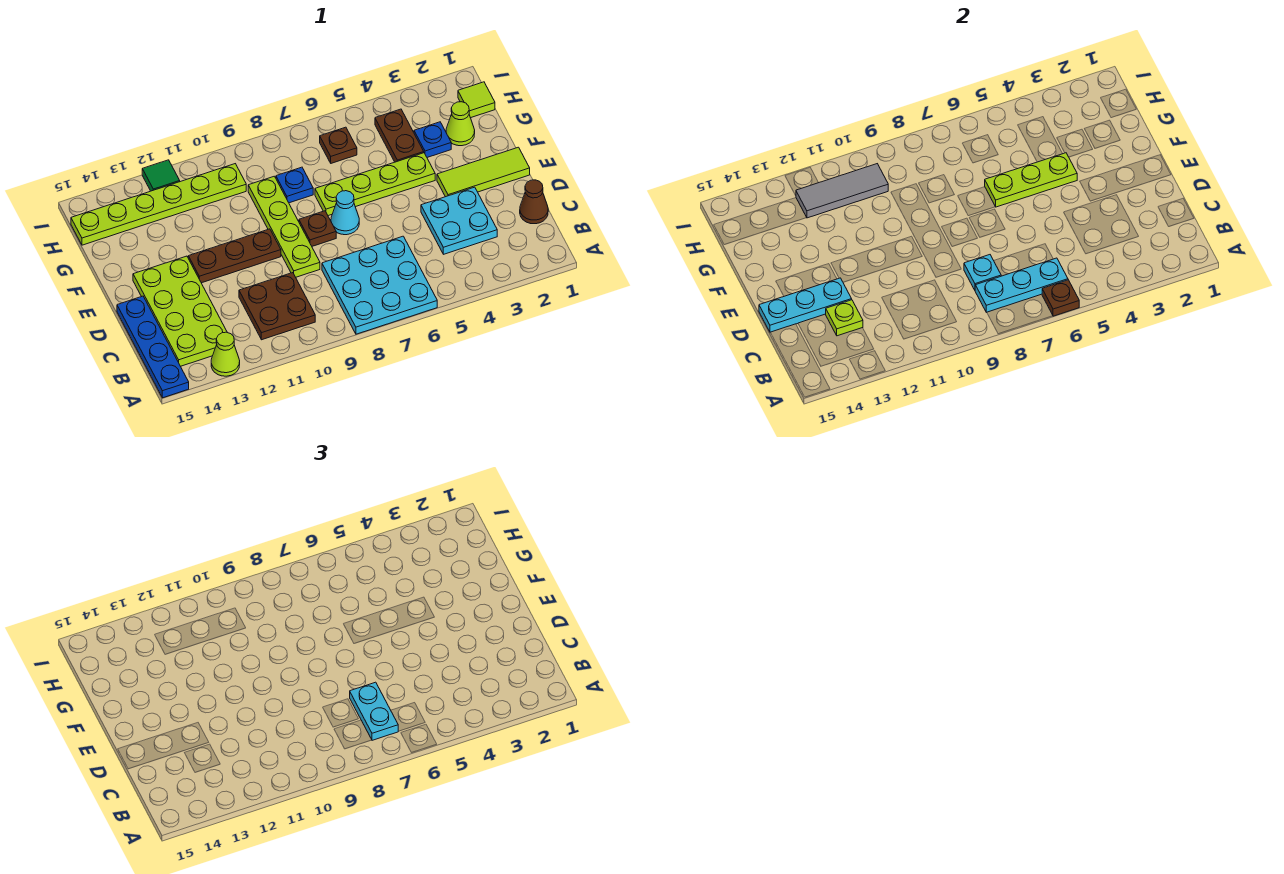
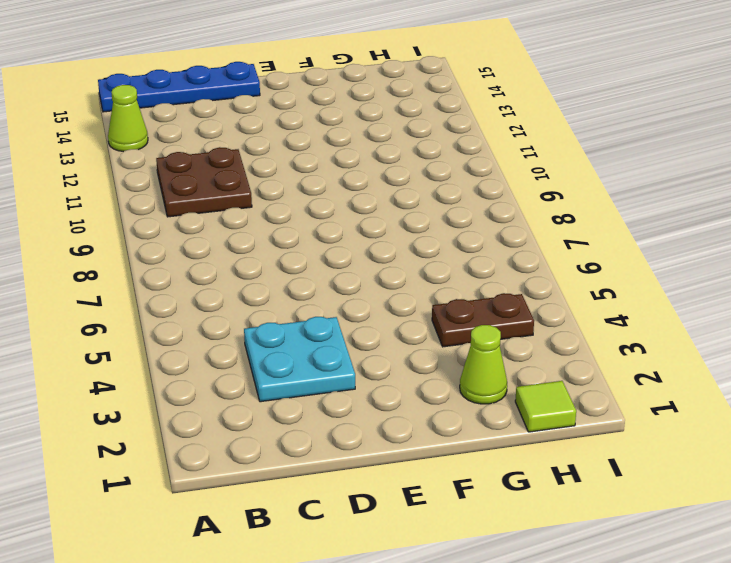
none -> cyan 3x3 plate [322,236,437,334]
none -> lime 2x4 plate [133,256,227,366]
none -> brown 1x1 cone [520,180,548,224]

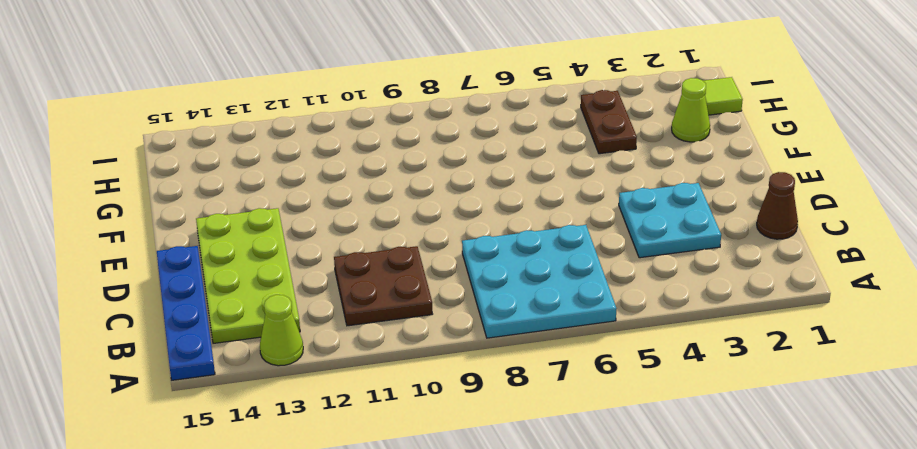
none -> lime 1x4 plate [248,176,320,277]
none -> lime 1x3 tile [437,147,530,197]
none -> cyan 1x1 cone [331,191,359,235]

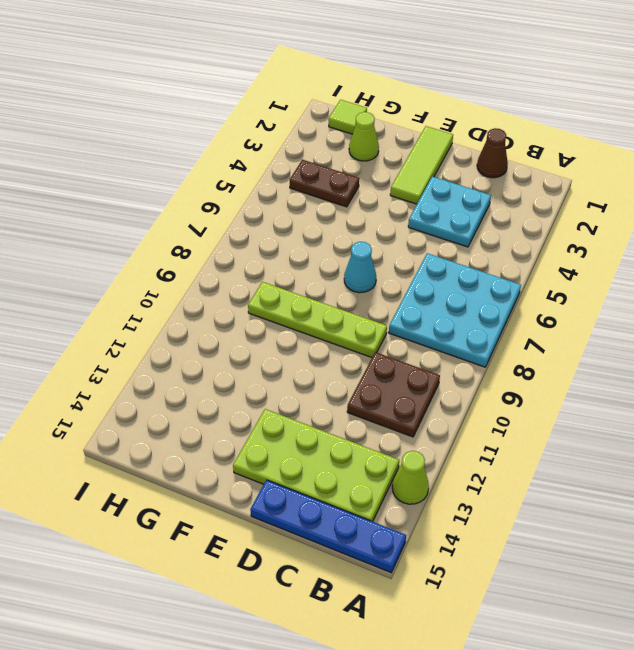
none -> brown 1x1 plate [299,211,336,246]
none -> brown 1x3 plate [188,229,281,283]
none -> lime 1x4 plate [315,153,435,216]

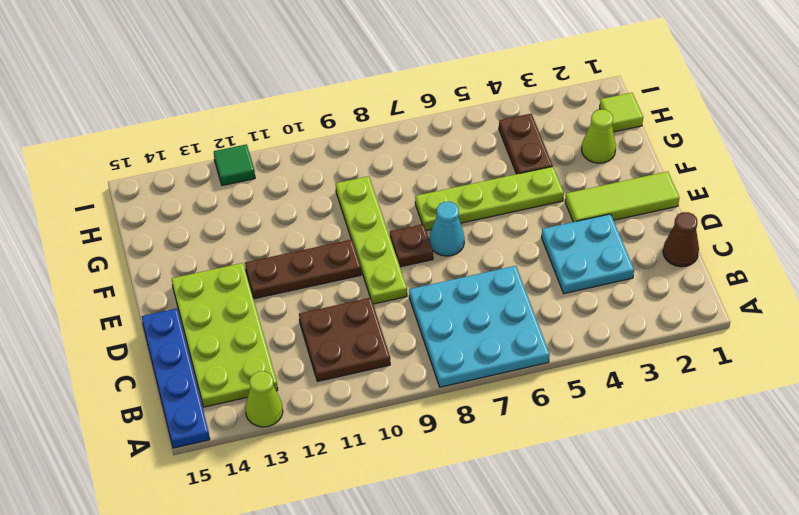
none -> blue 1x1 plate [414,122,451,157]
none -> blue 1x1 plate [276,167,313,203]
none -> brown 1x1 plate [320,127,357,163]

